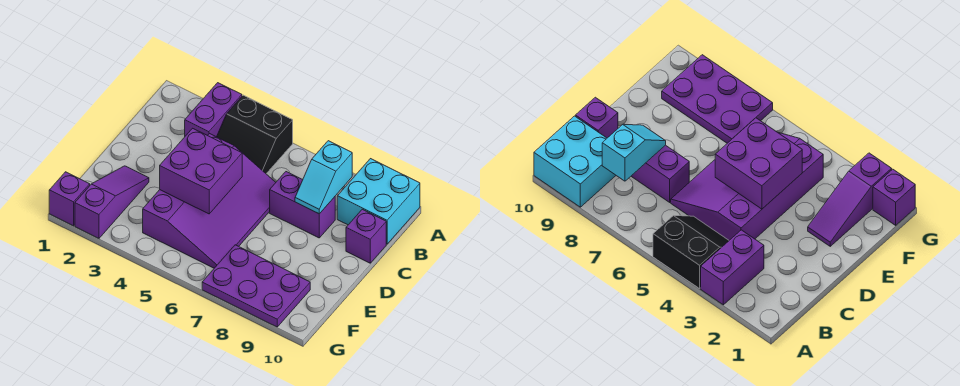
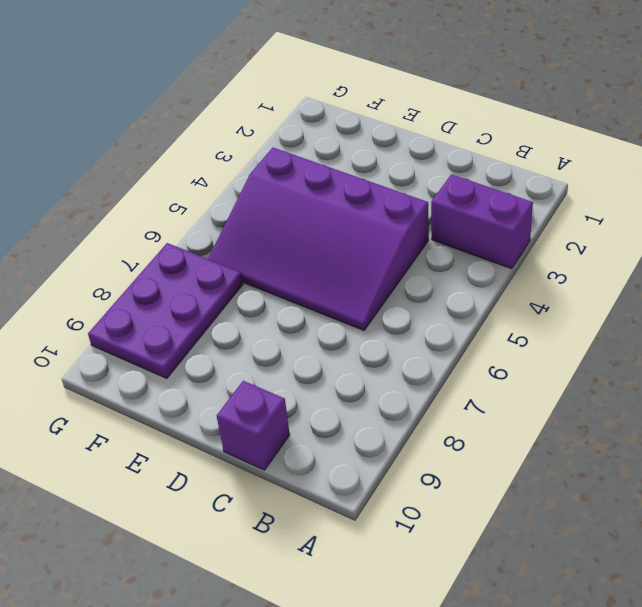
none -> black 2x2 slope [217,95,293,174]
none -> cyan 2x2 brick [337,159,420,244]

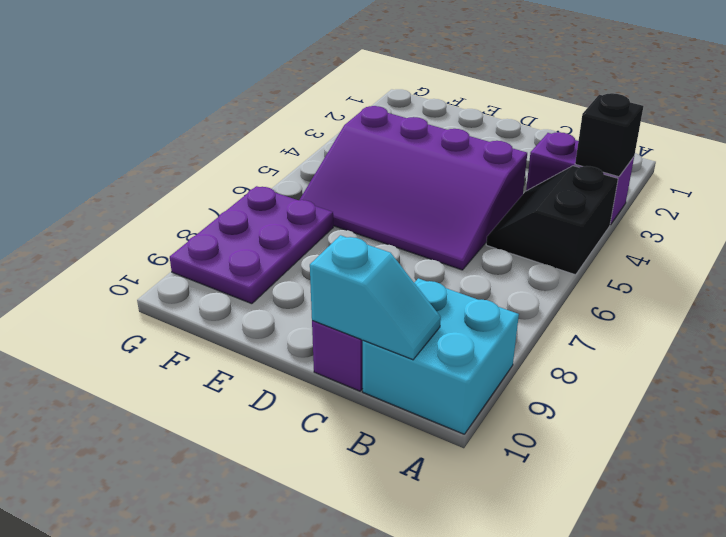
black 1x1 brick [575,93,644,177] -> none
cyan 1x2 slope [310,235,441,360] -> cyan 1x2 slope turned to [295,141,352,214]
none -> purple 1x2 brick [270,172,335,238]
none -> purple 1x3 slope [75,166,149,238]

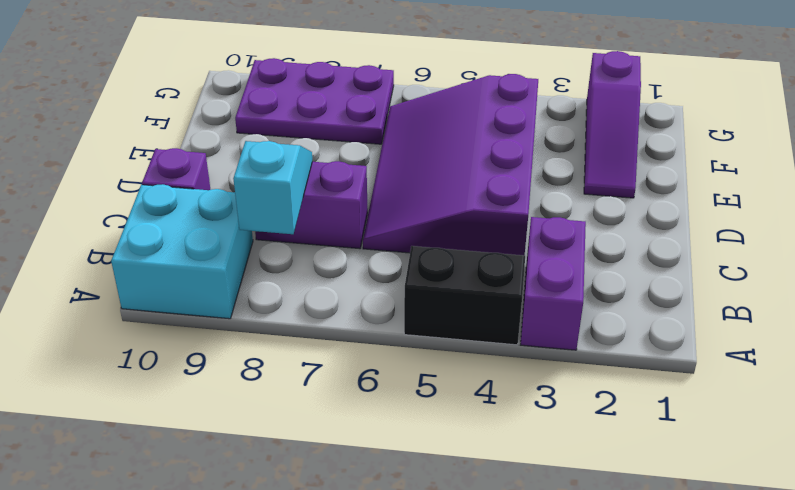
none -> purple 1x1 brick [49,172,90,226]
none -> purple 2x2 brick [160,128,242,214]

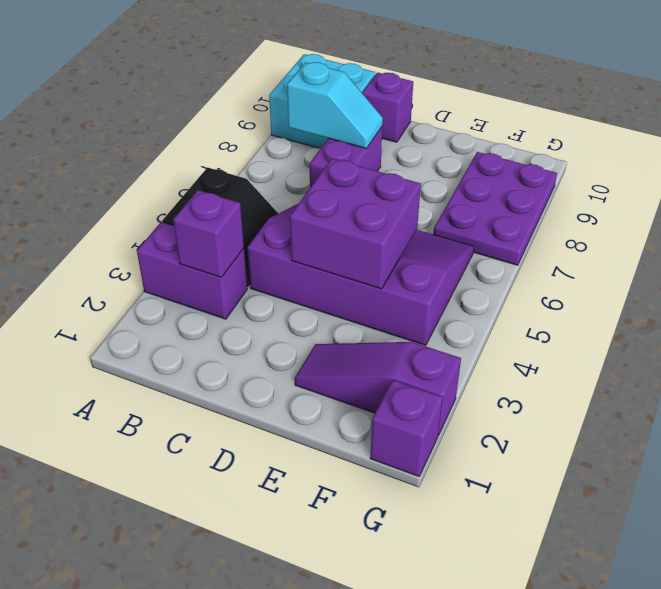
purple 1x1 brick [173,190,244,277] -> none

